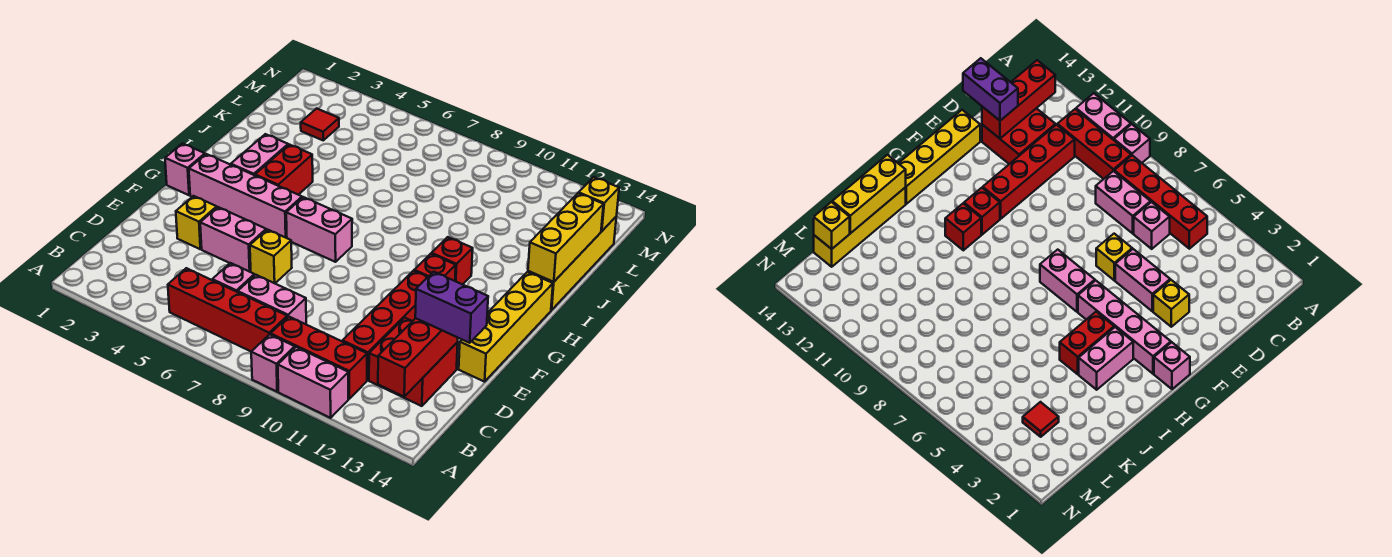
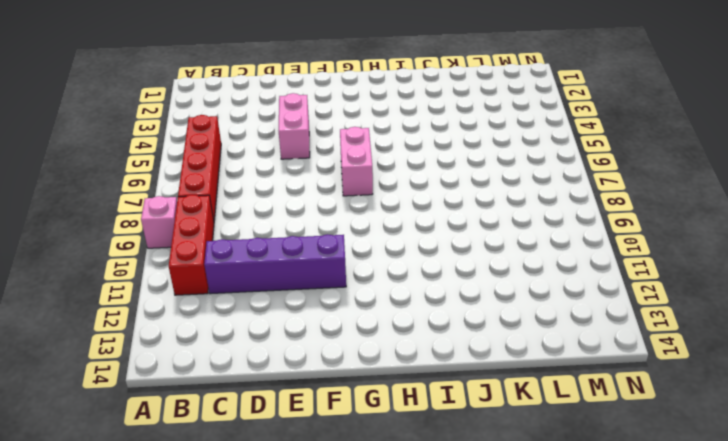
purple 1x4 brick [204,234,346,294] -> red 1x4 brick [342,271,427,380]
none -> pink 1x2 brick [278,347,348,418]
none -> pink 1x1 brick [212,263,254,292]
none -> pink 1x2 brick [238,275,306,324]

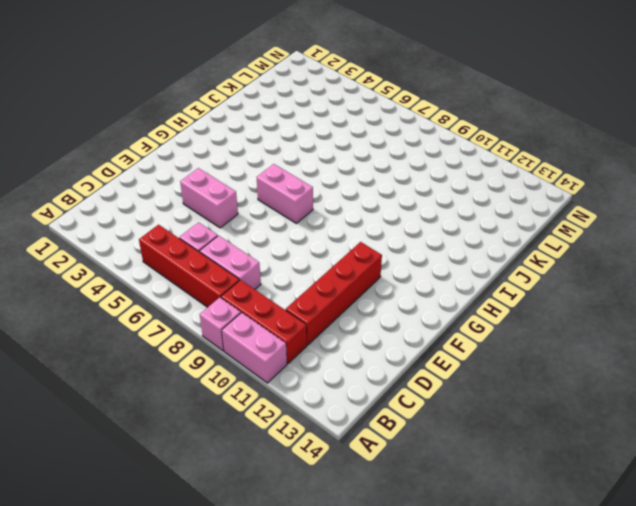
none -> red 2x2 brick [369,318,458,406]
none -> yellow 1x1 brick [176,196,217,249]
none -> yellow 1x1 brick [250,230,292,283]

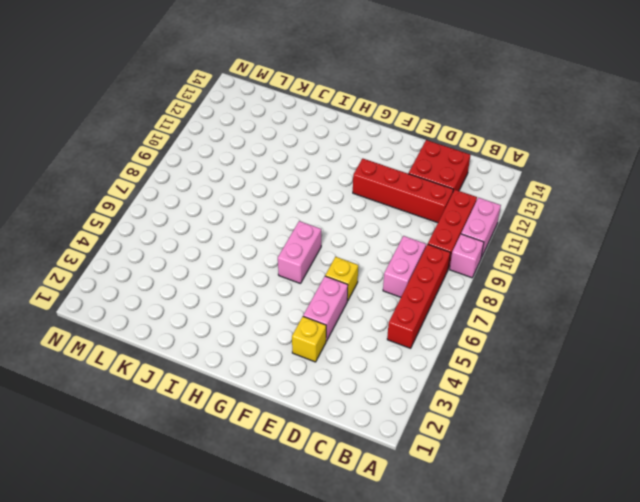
none -> pink 1x1 brick [212,263,254,292]
none -> yellow 1x4 brick [459,272,553,382]
none -> pink 1x1 brick [165,143,205,195]

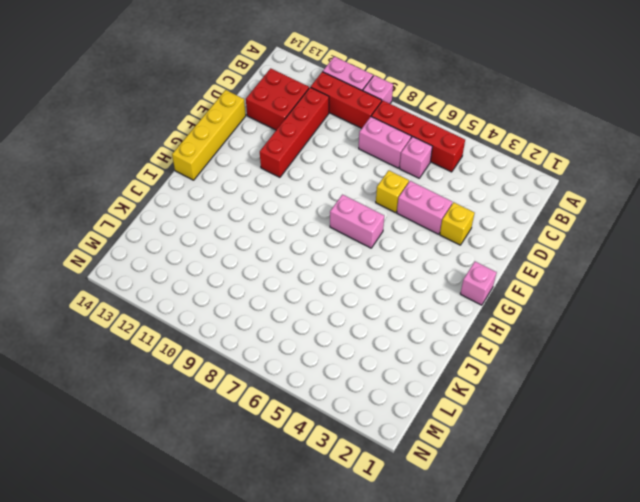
none -> pink 1x4 brick [189,154,302,238]
none -> red 1x1 brick [414,254,456,281]
none -> pink 1x2 brick [231,134,288,175]

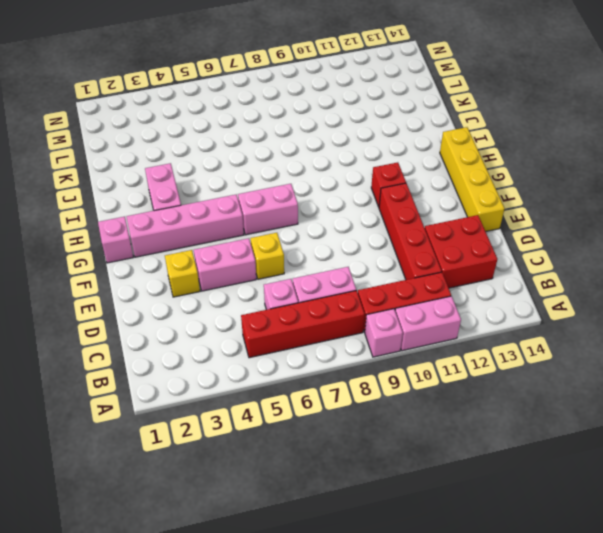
none -> red 1x2 brick [255,145,313,195]
none -> red 1x1 brick [431,237,473,285]
none -> yellow 1x4 brick [528,217,616,310]

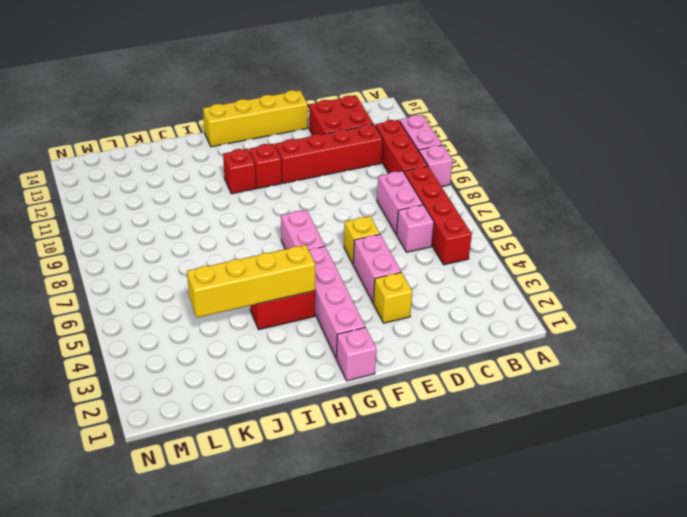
yellow 1x4 brick [187,245,315,317] -> yellow 1x4 brick moved to [528,217,616,310]
none -> pink 1x2 brick [231,134,288,175]
none -> red 1x1 tile [301,108,339,140]
none -> red 1x3 brick [378,318,458,397]

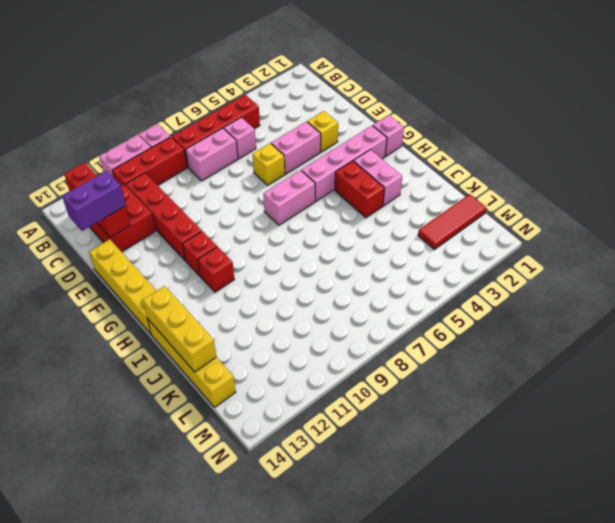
red 1x3 tile [418,194,486,250] -> red 1x1 tile [301,108,339,140]
none -> yellow 1x1 brick [579,177,619,231]

